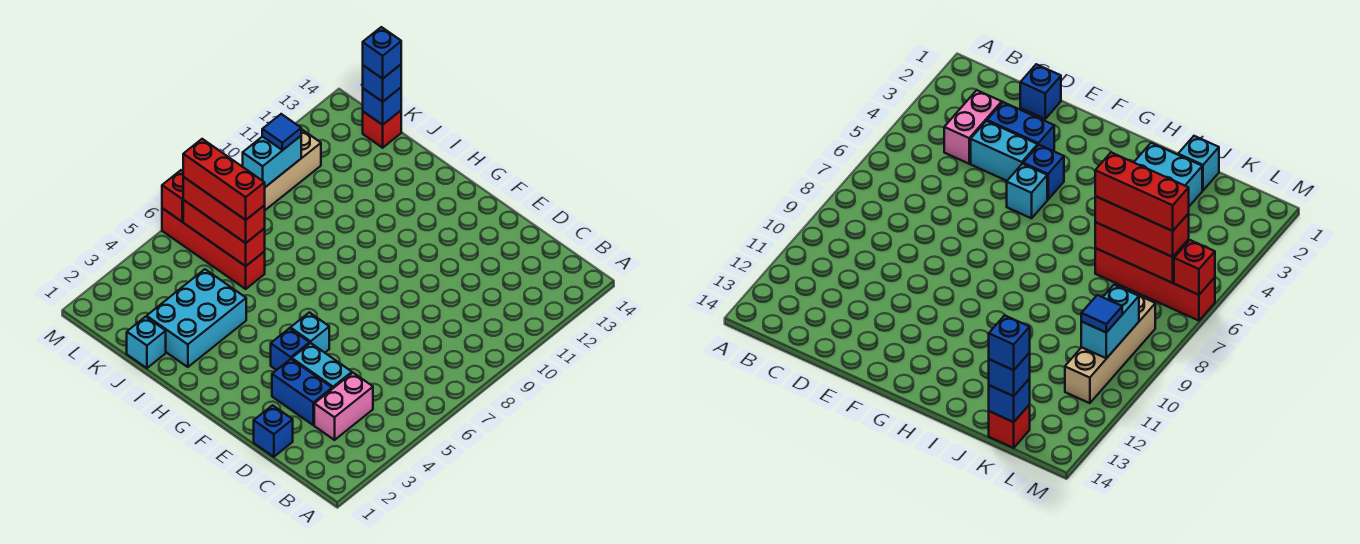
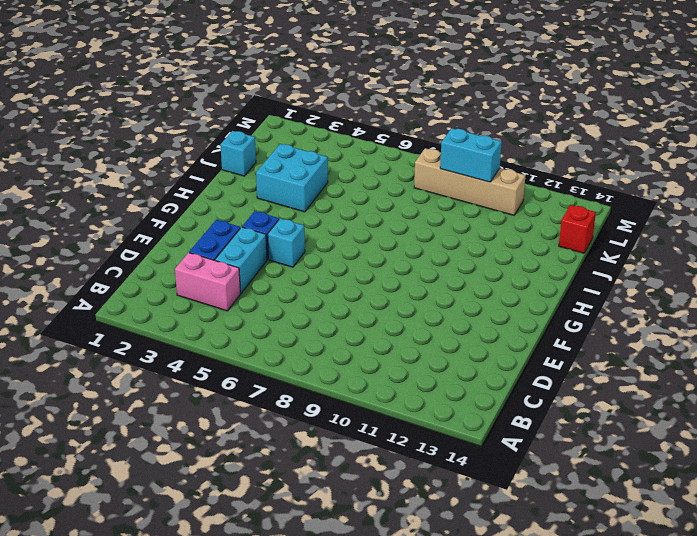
cyan 2x2 brick [256,144,328,212] -> cyan 2x3 brick [147,269,246,367]
none -> blue 1x1 brick [254,405,293,457]
none -> red 1x4 brick [162,208,265,289]
none -> red 1x3 brick [183,200,265,266]

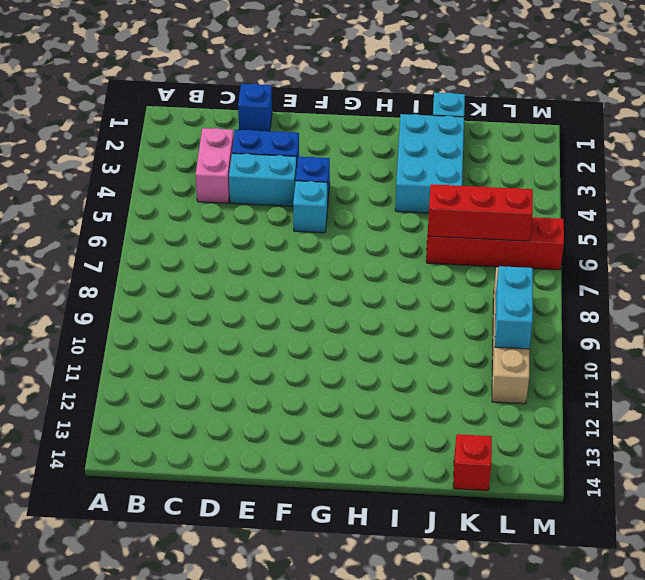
none -> blue 1x1 brick [363,88,401,125]
none -> red 1x1 brick [162,170,183,222]
none -> red 1x3 brick [183,177,265,243]

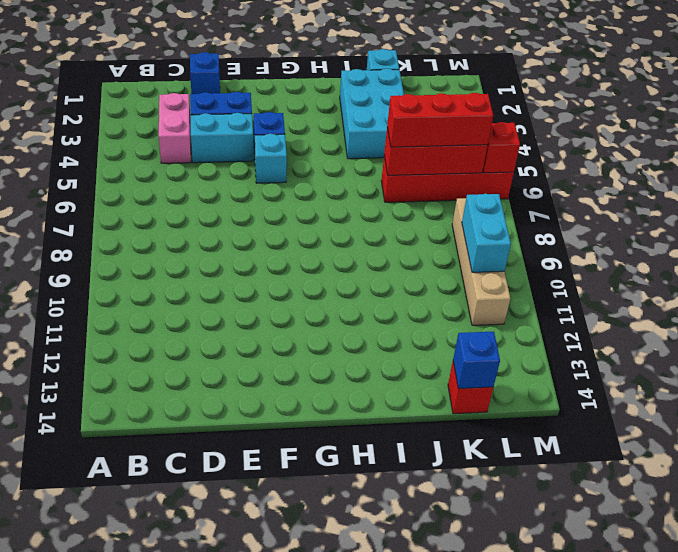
none -> blue 1x1 brick [363,65,401,102]
none -> blue 1x1 tile [262,114,301,150]
none -> red 1x3 brick [183,139,265,220]

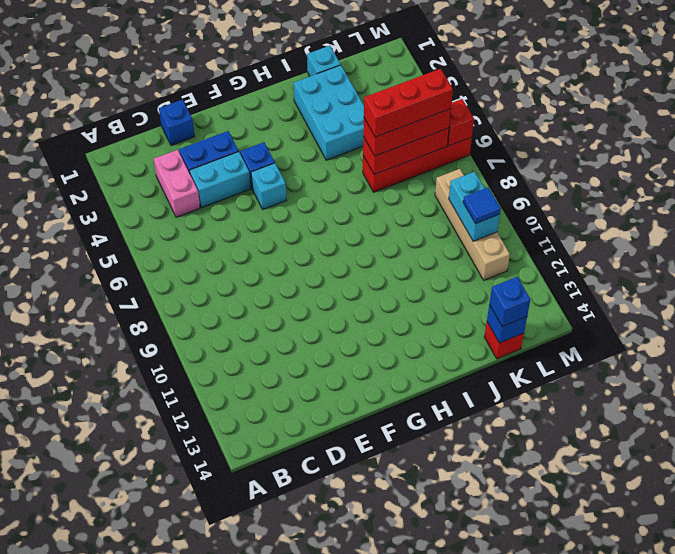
none -> blue 1x1 brick [363,27,401,79]

